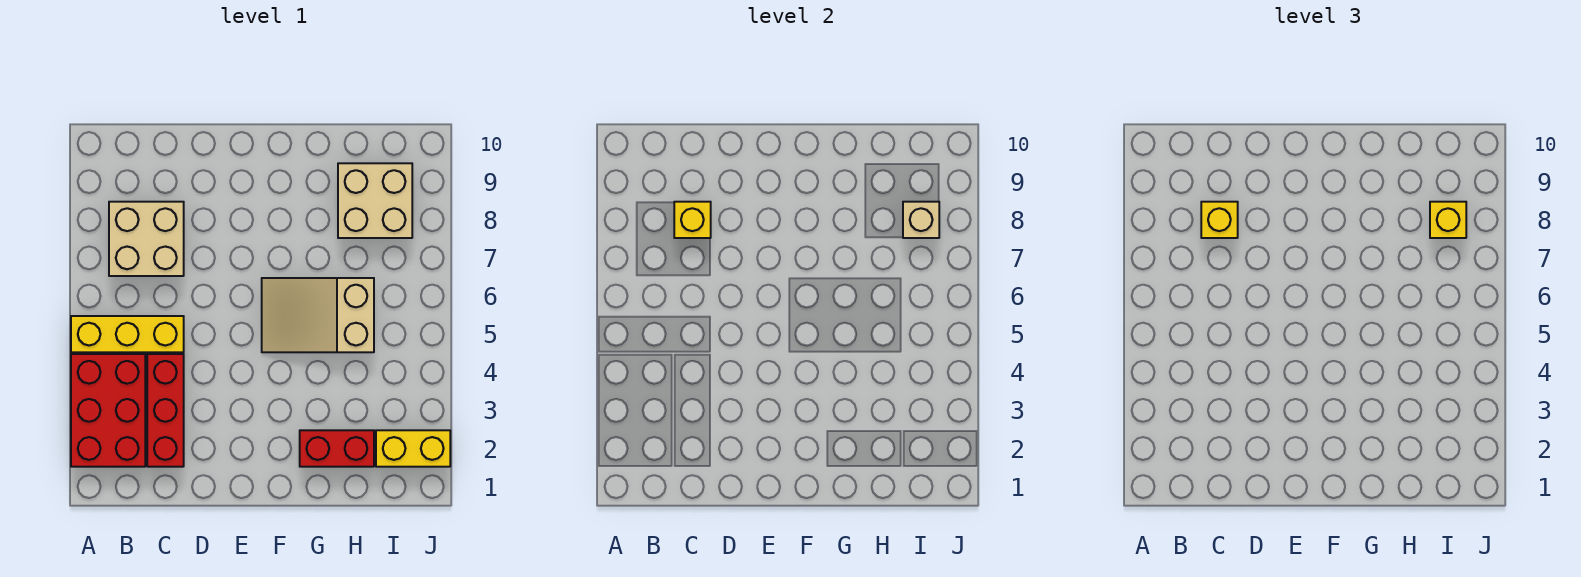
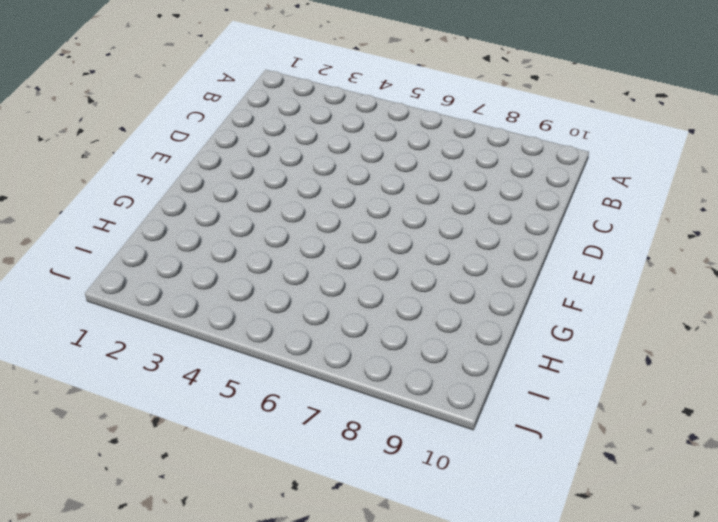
none -> red 2x3 brick [71,354,145,467]
none -> yellow 1x3 brick [71,316,184,352]
none -> tan 2x2 brick [109,202,184,276]

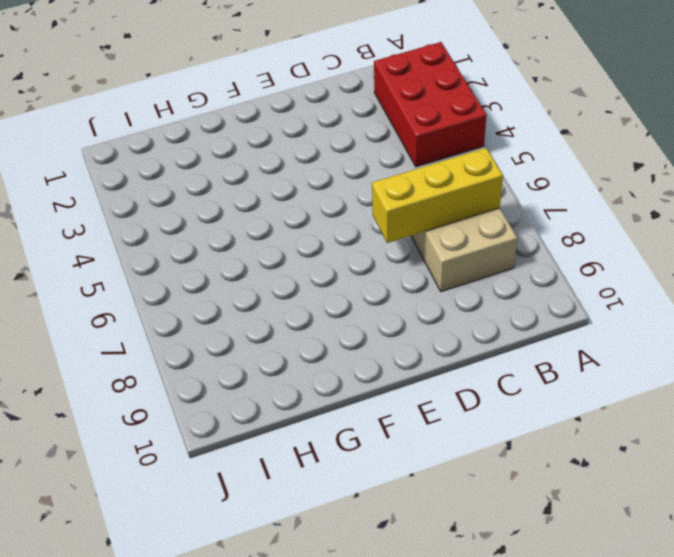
yellow 1x3 brick [372,148,503,243] -> yellow 1x3 brick moved to [71,316,184,352]
none -> red 1x3 brick [147,354,184,467]
none -> tan 2x3 slope [262,278,374,352]
none -> red 1x2 brick [300,430,374,467]

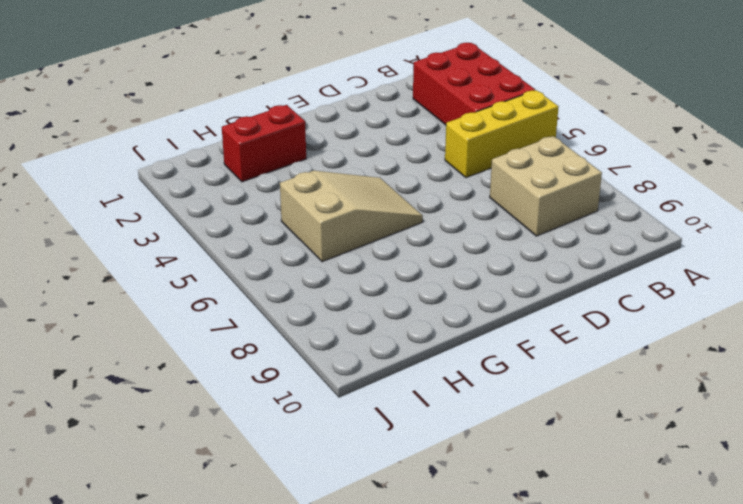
none -> red 1x3 brick [147,354,184,467]
none -> tan 2x2 brick [338,163,412,238]
none -> yellow 1x2 brick [376,430,450,467]

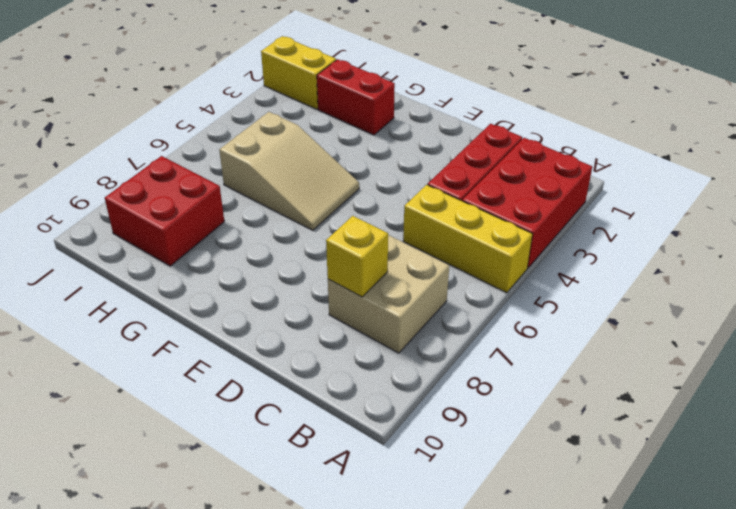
red 2x2 brick [105,156,224,266] -> tan 2x2 brick [338,163,412,238]
none -> tan 1x1 brick [903,202,939,238]
none -> yellow 1x1 brick [1201,202,1238,238]
none -> yellow 1x1 brick [1430,202,1466,238]

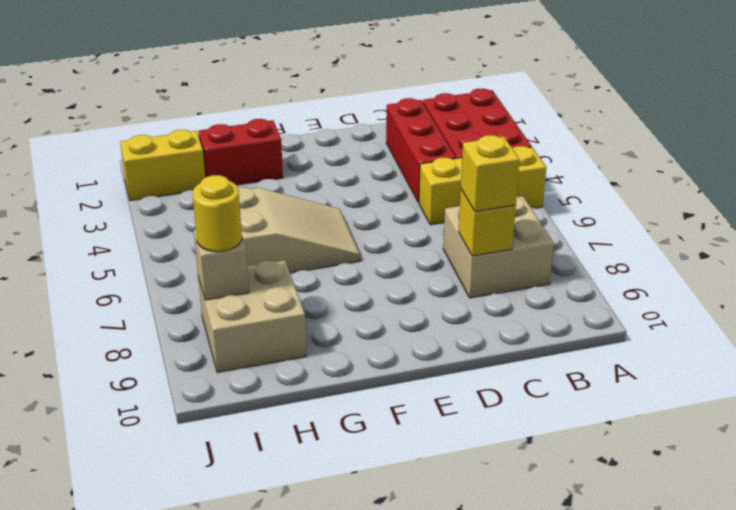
yellow 1x1 round brick [193,175,242,252] -> yellow 1x1 brick [1430,202,1466,238]

